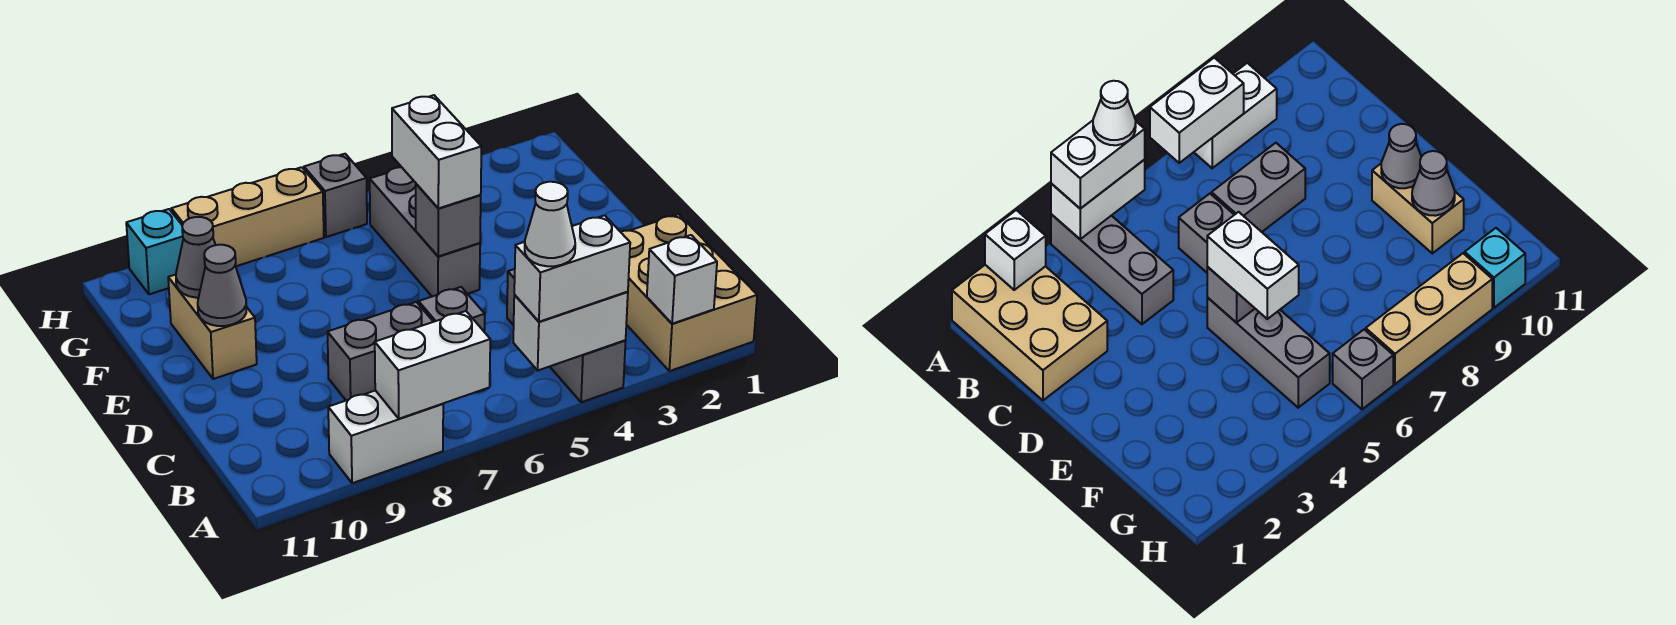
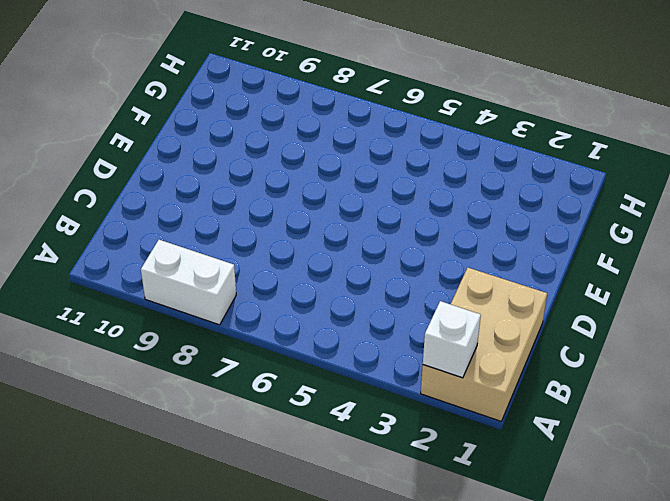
none -> grey 1x3 brick [507,269,626,402]
none -> grey 1x1 brick [419,287,485,331]
none -> grey 1x2 brick [327,302,433,400]

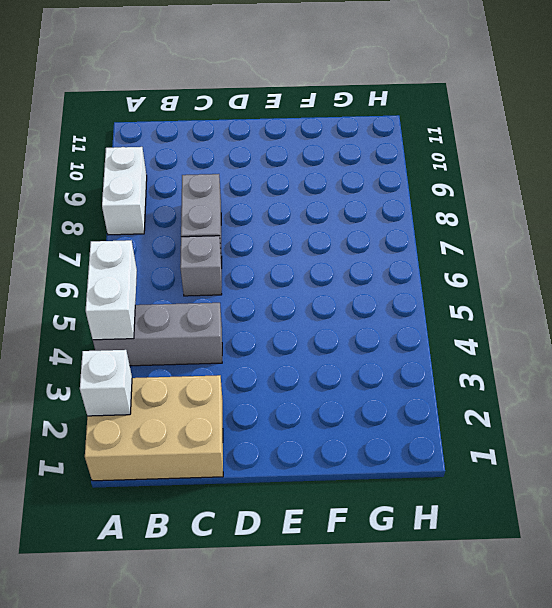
none -> grey 1x3 brick [370,167,480,296]
none -> tan 1x2 brick [168,275,257,379]
none -> grey 1x1 brick [304,154,367,237]

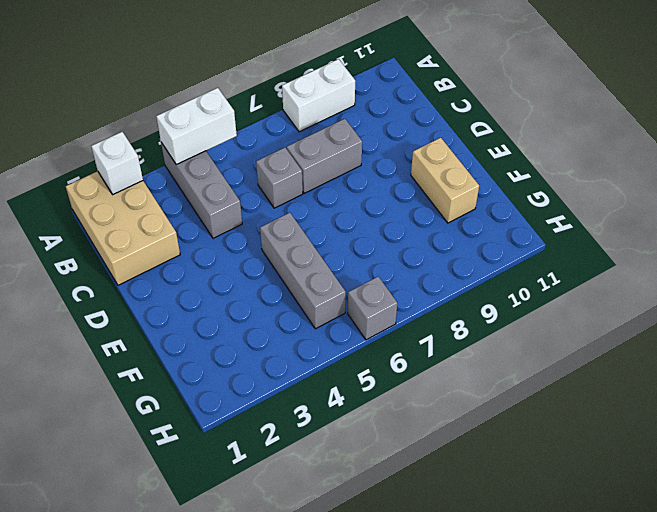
none -> tan 1x3 brick [171,167,324,266]
none -> cyan 1x1 brick [126,209,183,294]
none -> white 1x2 brick [375,311,490,419]

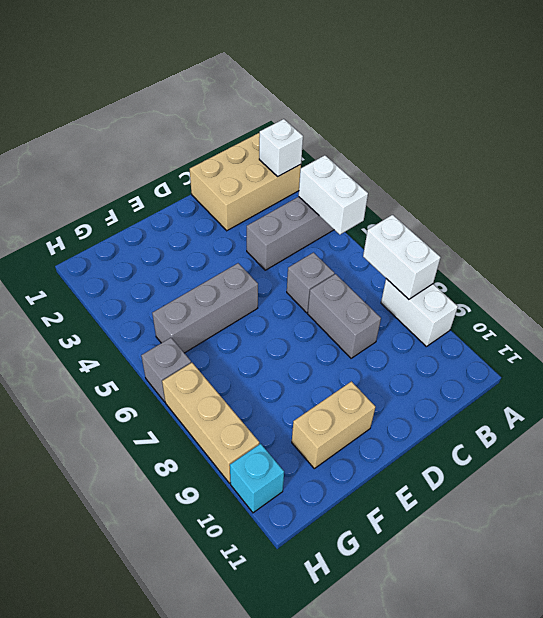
none -> grey 1x1 brick [416,184,481,256]
none -> grey 1x1 cone [198,245,247,326]
none -> grey 1x1 cone [176,217,215,298]

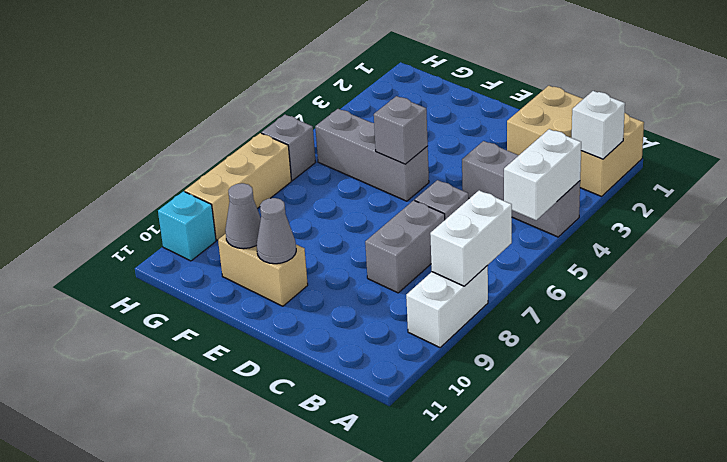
none -> white 1x2 brick [514,215,630,322]
none -> white 1x2 brick [392,95,481,208]
none -> white 1x1 cone [525,182,575,266]

